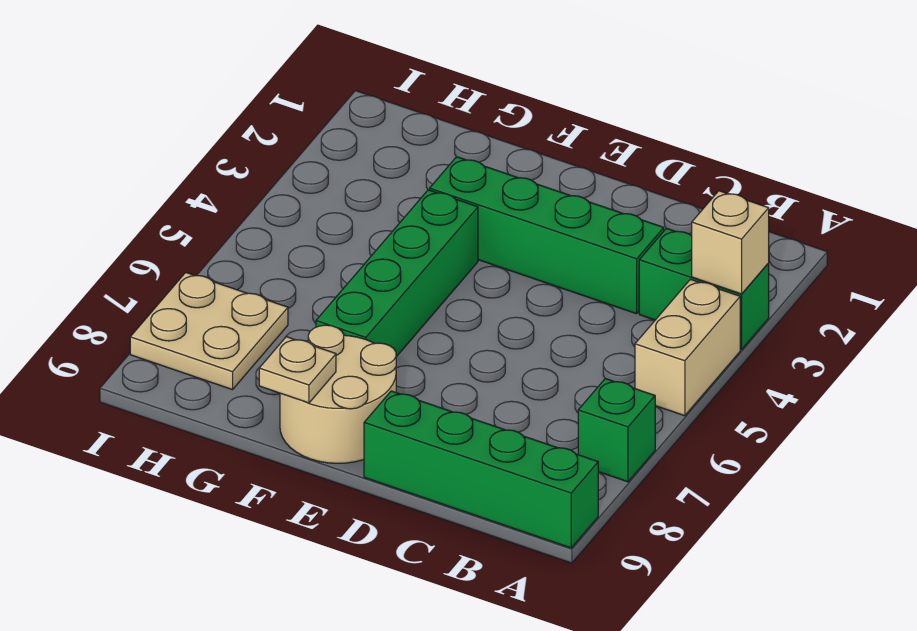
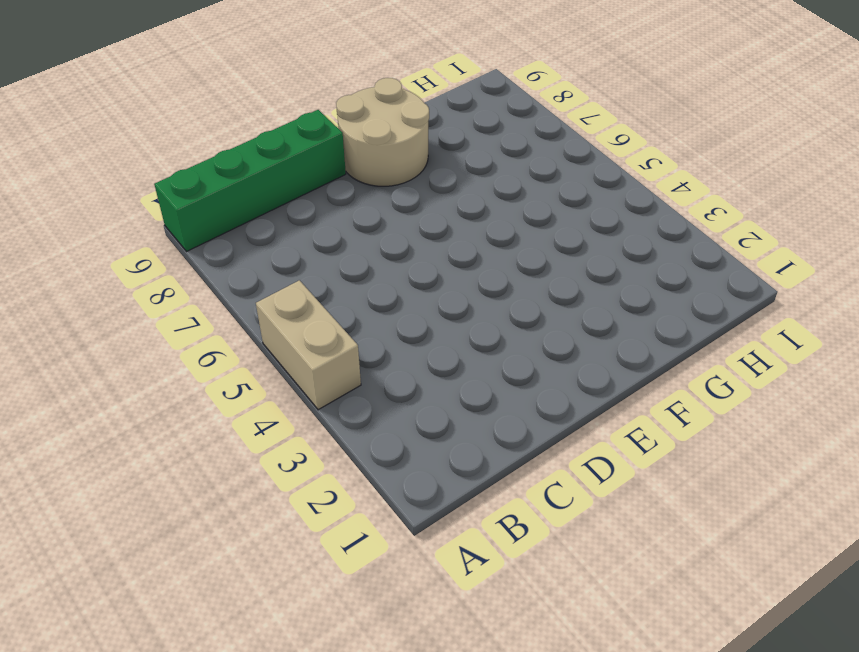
none -> green 1x2 brick [639,228,769,349]
none -> green 1x1 brick [578,379,655,482]

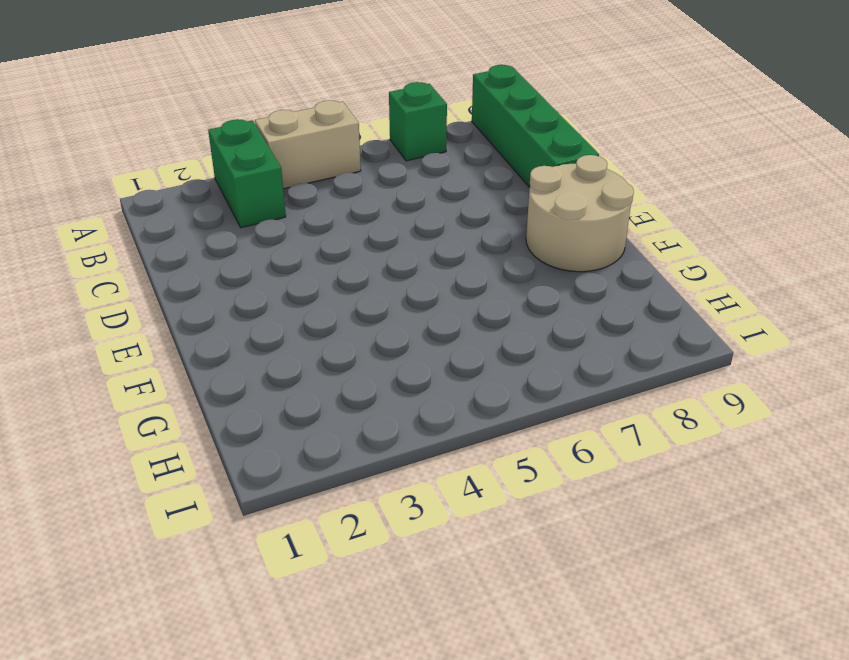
none -> green 1x4 brick [430,157,664,314]
none -> green 1x4 brick [316,190,478,357]

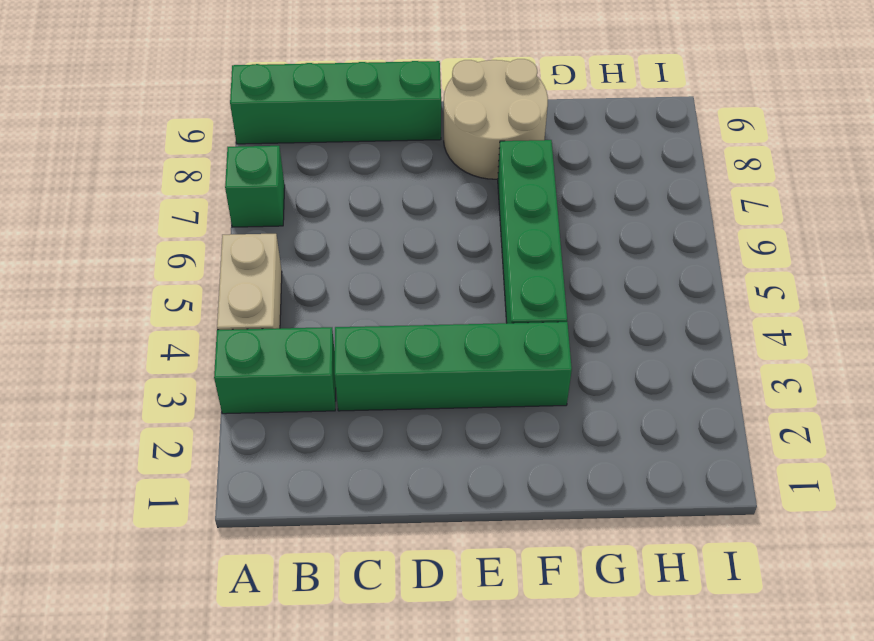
none -> tan 2x2 plate [130,273,288,390]
none -> tan 1x1 brick [692,191,769,294]

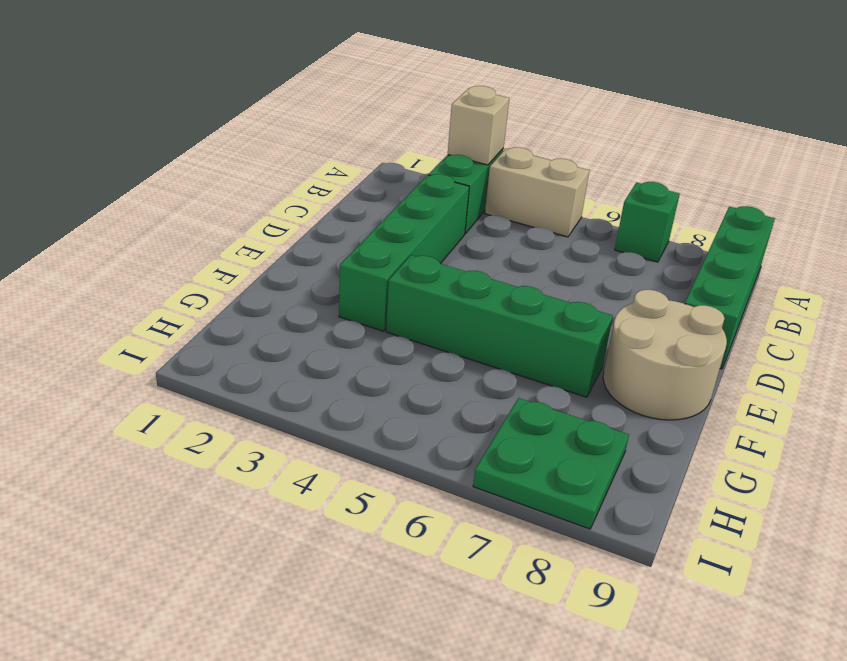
green 2x2 plate [473,398,629,529] -> tan 2x2 plate [130,273,288,390]
none -> tan 1x1 plate [259,337,336,403]

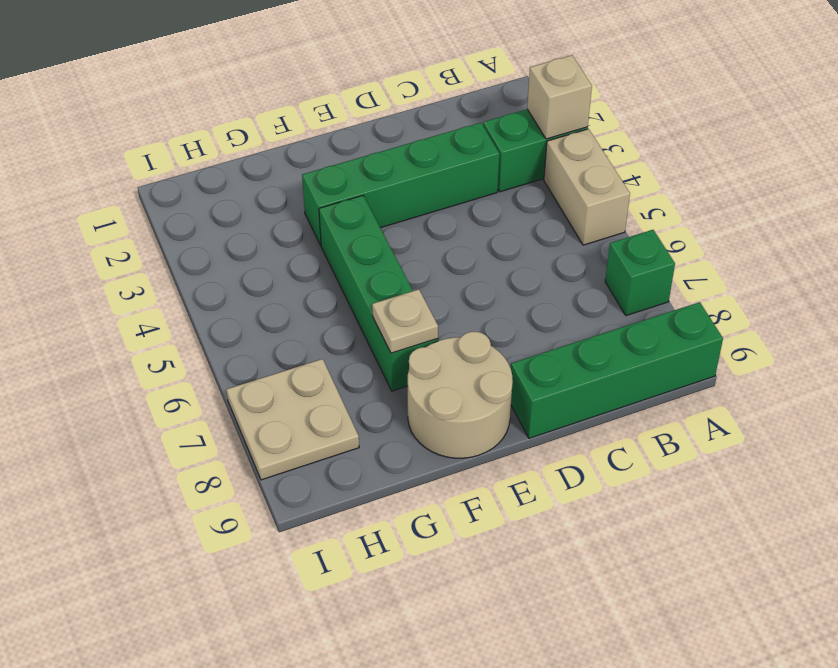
tan 1x1 plate [372,289,438,353] -> tan 1x1 plate moved to [259,337,336,403]

